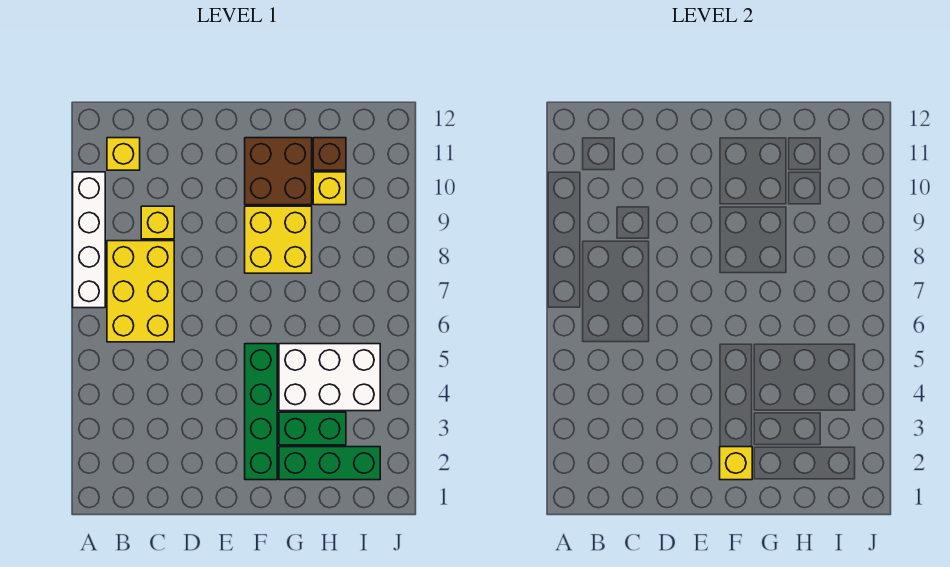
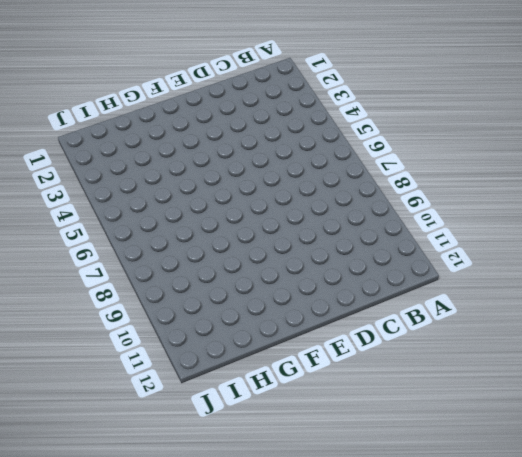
none -> white 1x4 brick [73,172,105,308]
none -> yellow 2x3 brick [107,241,174,342]
none -> yellow 1x1 brick [107,138,140,170]

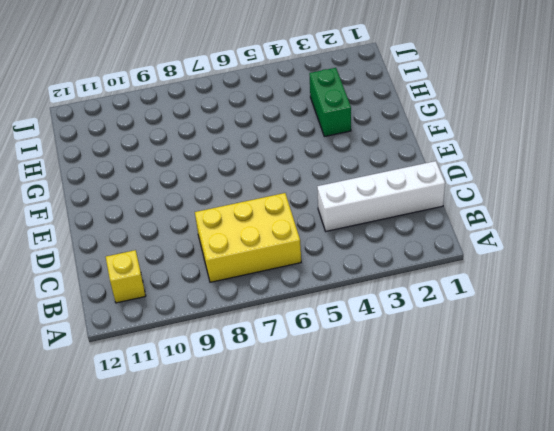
white 1x4 brick [317,161,445,231] -> white 1x4 brick moved to [73,172,105,308]
none -> yellow 1x1 brick [141,206,174,239]
none -> green 1x4 brick [245,344,277,480]
none -> yellow 2x2 brick [245,206,312,273]

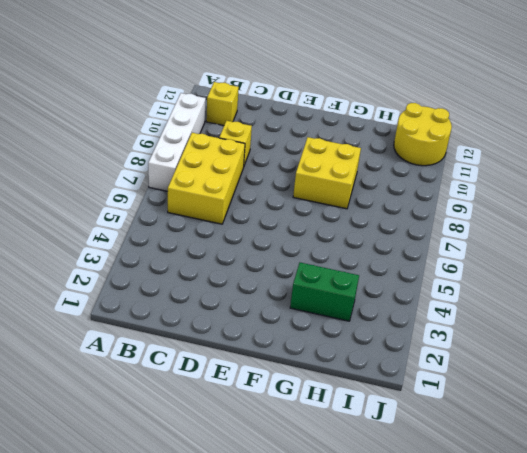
yellow 2x2 round brick [394,103,452,166] -> none
none -> green 1x4 brick [245,344,277,480]
none -> brown 2x2 brick [245,138,312,205]
none -> green 1x3 brick [279,447,380,480]

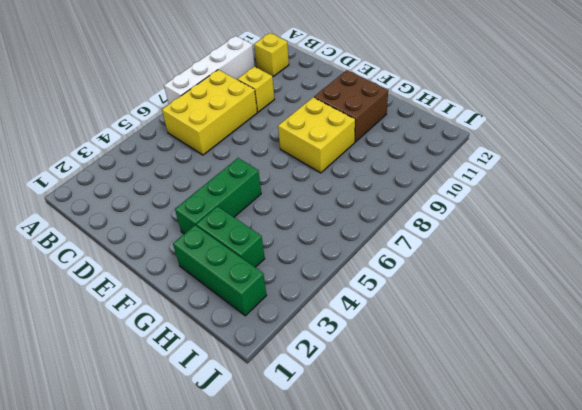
green 1x3 brick [175,158,261,234] -> green 1x4 brick [245,344,277,480]
none -> white 2x3 brick [279,344,380,411]
none -> yellow 1x1 brick [313,172,346,205]
none -> brown 1x1 brick [313,138,346,170]

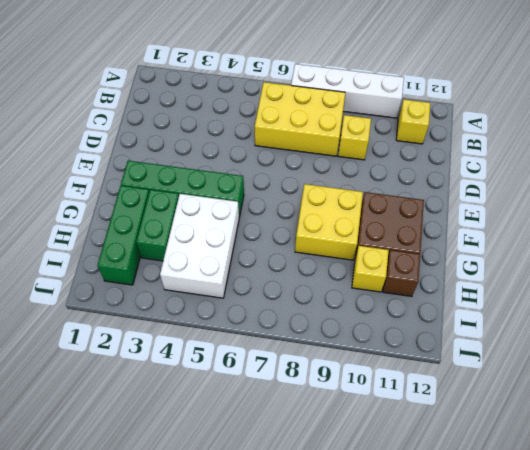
none -> yellow 1x1 brick [720,447,752,480]

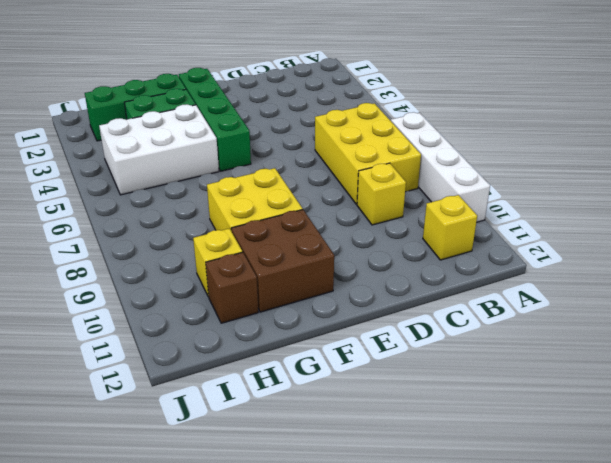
none -> yellow 1x1 brick [720,447,752,480]

